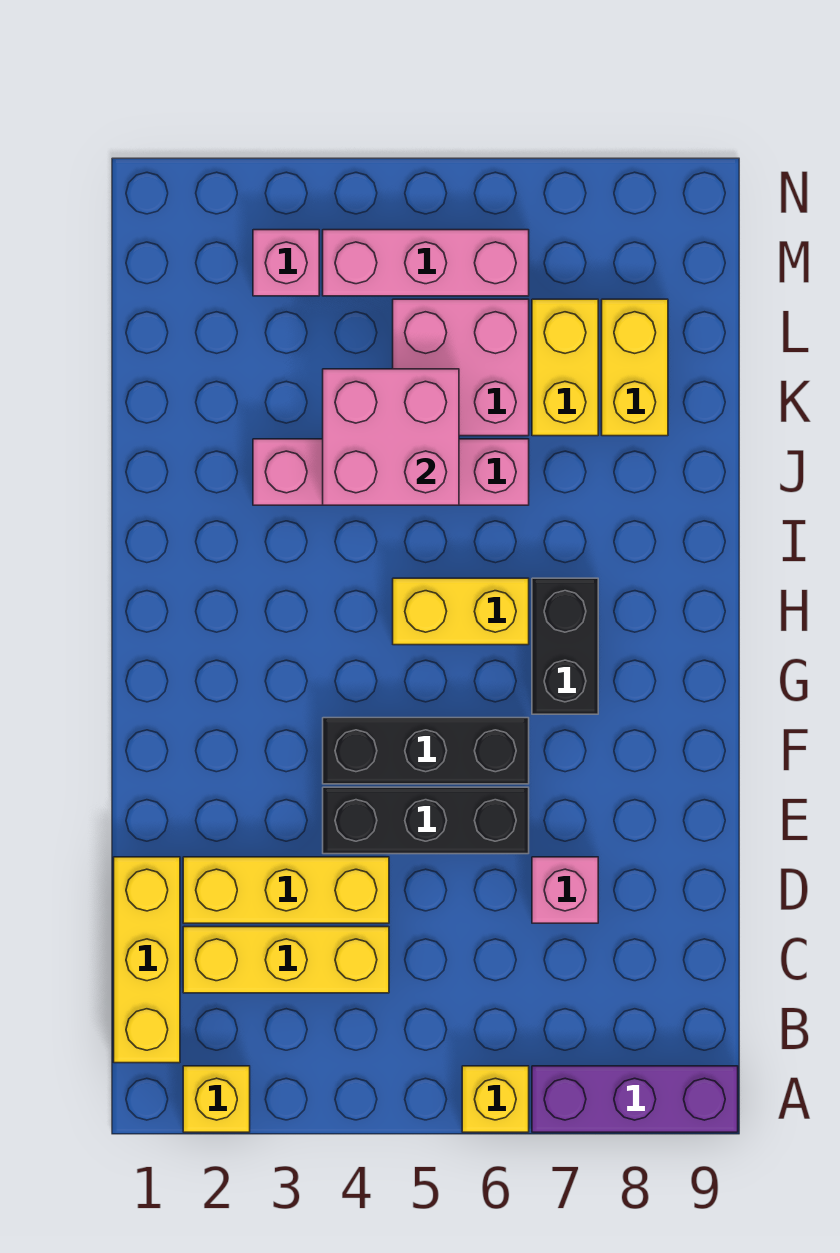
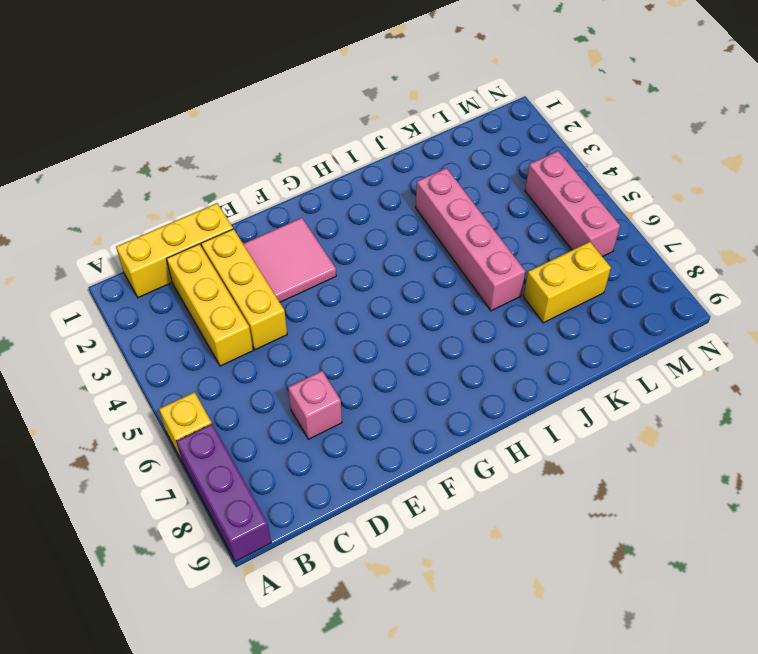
pink 2x2 tile [243,218,336,302] -> none
none -> yellow 1x1 brick [183,1066,250,1132]
none -> black 1x3 brick [323,787,529,854]
none -> black 1x3 brick [323,718,529,784]

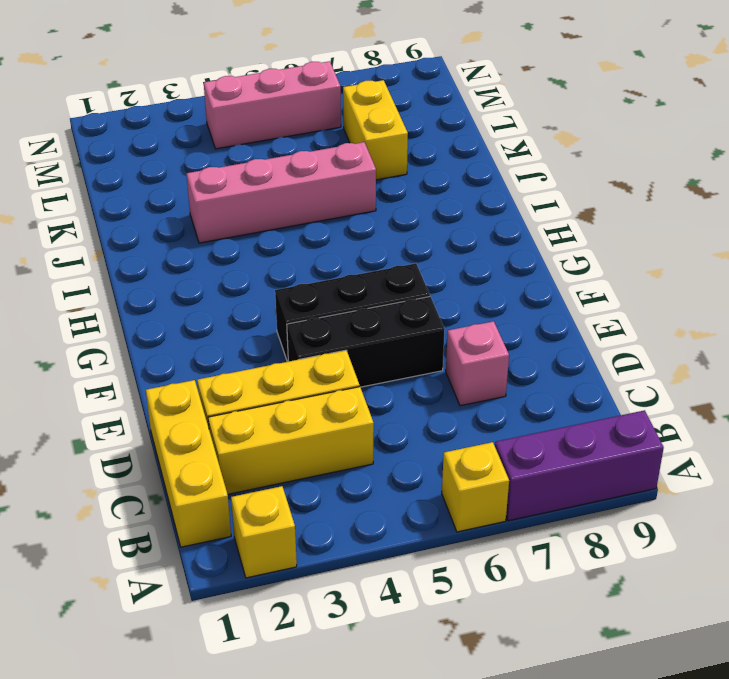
none -> black 1x2 brick [532,578,598,714]
none -> yellow 1x2 brick [393,578,529,645]
none -> pink 2x2 brick [393,299,529,436]

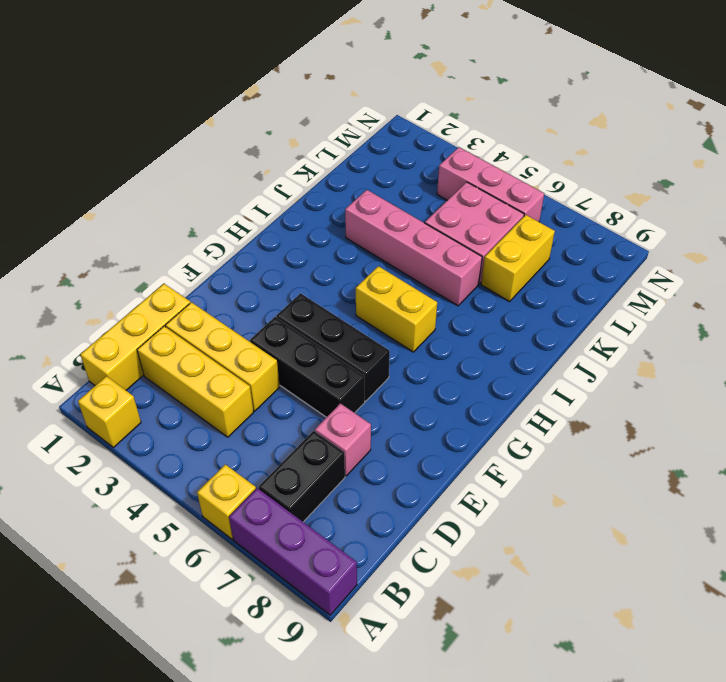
black 1x2 brick [259,431,345,522] -> black 1x2 brick moved to [532,578,598,714]
none -> yellow 1x2 brick [602,299,668,436]
none -> pink 1x1 brick [253,230,319,296]
none -> pink 2x2 brick [323,369,459,505]

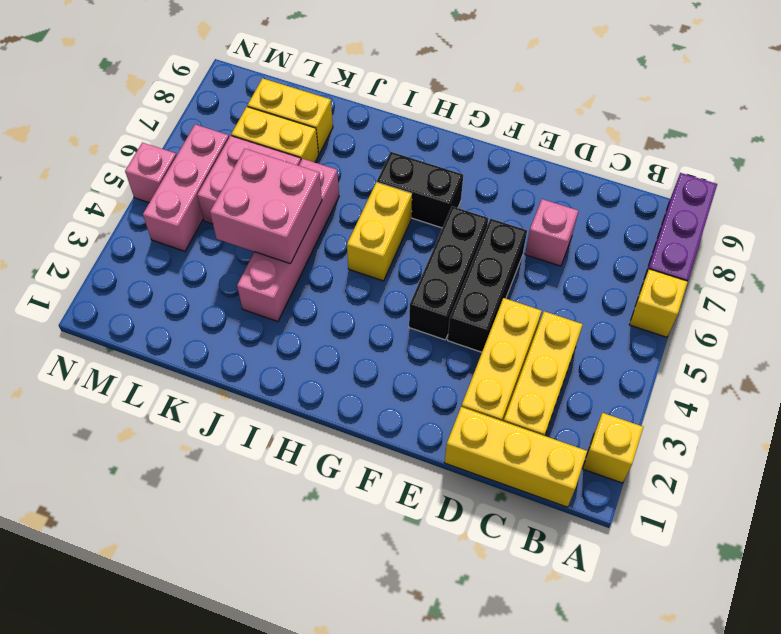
pink 1x1 brick [125,142,177,203] -> pink 1x1 brick moved to [253,230,319,296]

